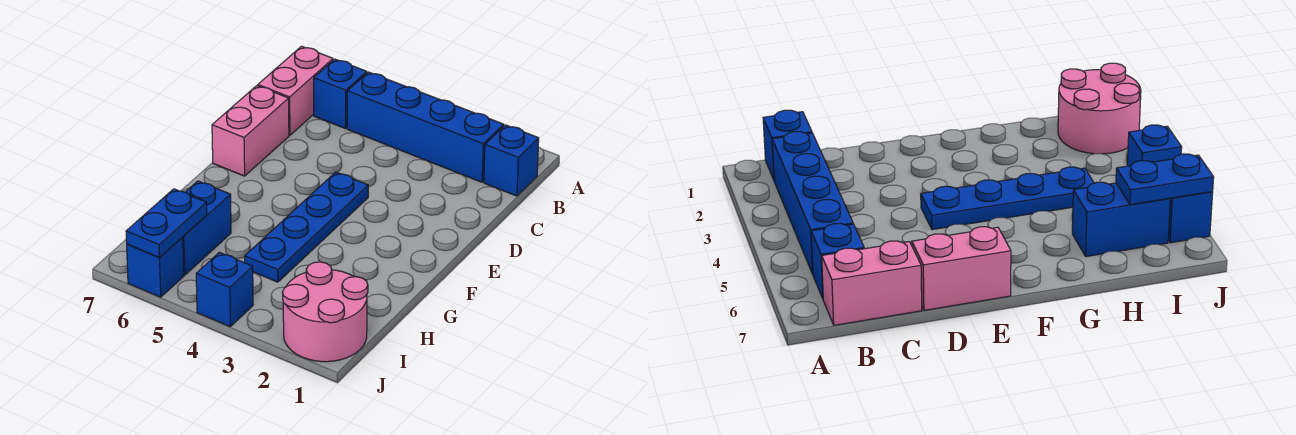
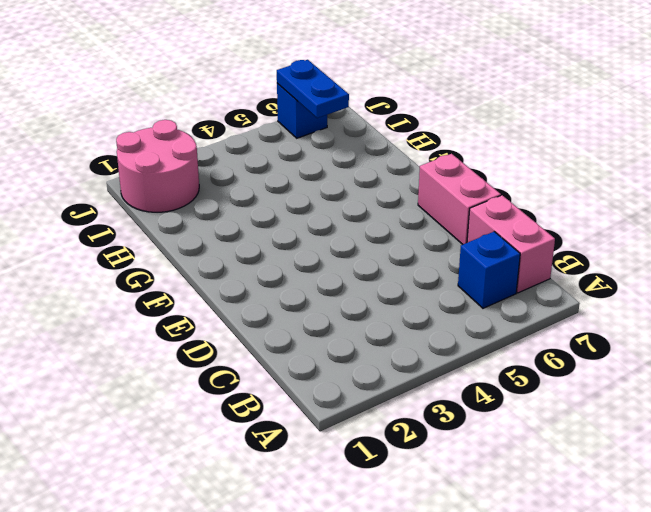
none -> blue 1x1 brick [484,125,539,196]
none -> blue 1x4 brick [347,72,504,182]

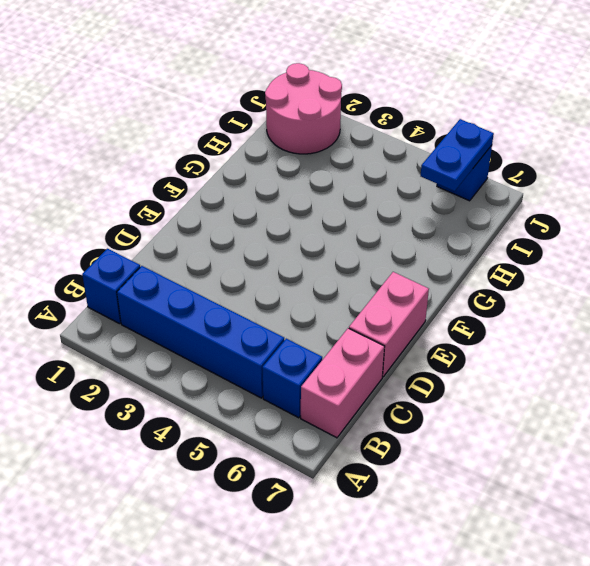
none -> blue 1x4 plate [245,172,368,282]
none -> blue 1x2 brick [183,181,231,275]

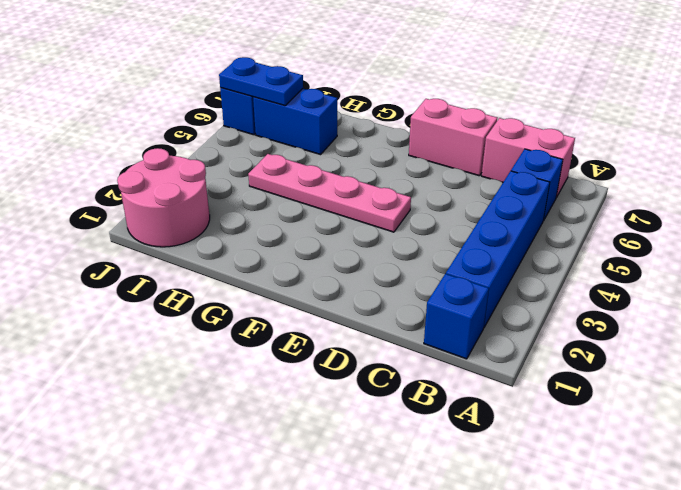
pink 1x4 plate [248,154,411,232] -> blue 1x4 plate [245,172,368,282]
none -> blue 1x1 brick [196,252,253,326]

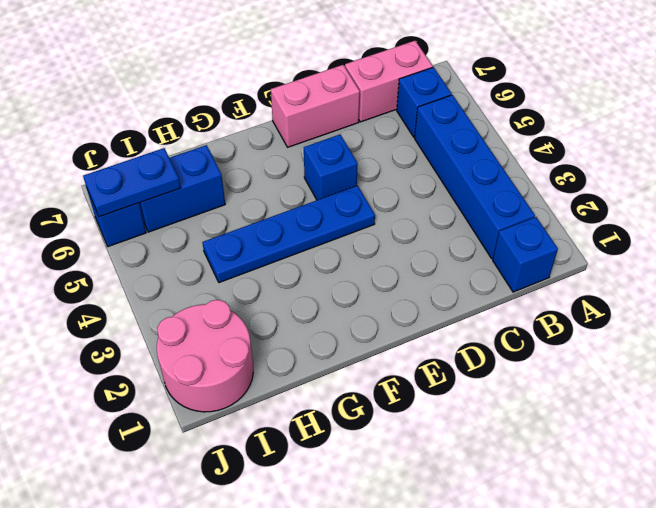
blue 1x1 brick [304,135,358,200] -> blue 1x1 brick moved to [196,252,253,326]

